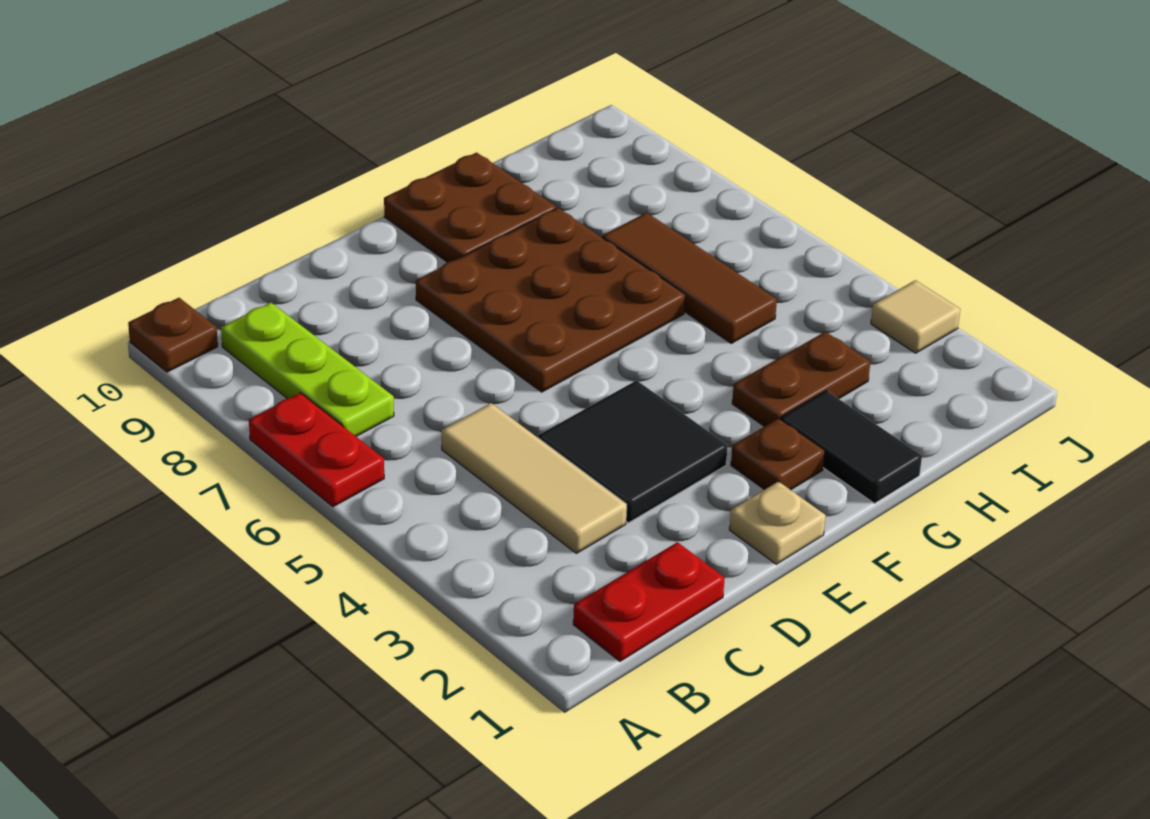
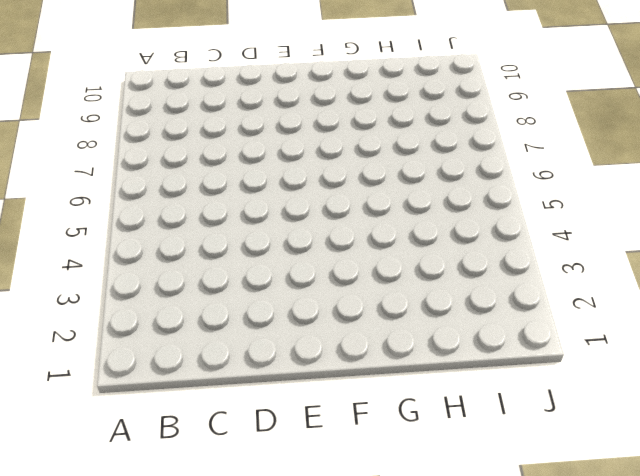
none -> red 1x2 plate [249,393,384,507]
none -> brown 1x1 plate [128,298,218,372]
none -> red 1x2 plate [573,542,725,661]

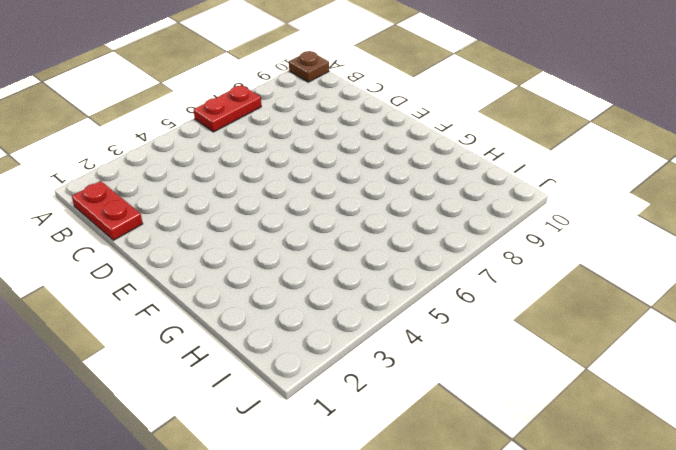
none -> lime 1x3 plate [221,303,394,436]
none -> tan 1x3 tile [442,403,627,553]
none -> black 2x2 tile [538,380,728,523]

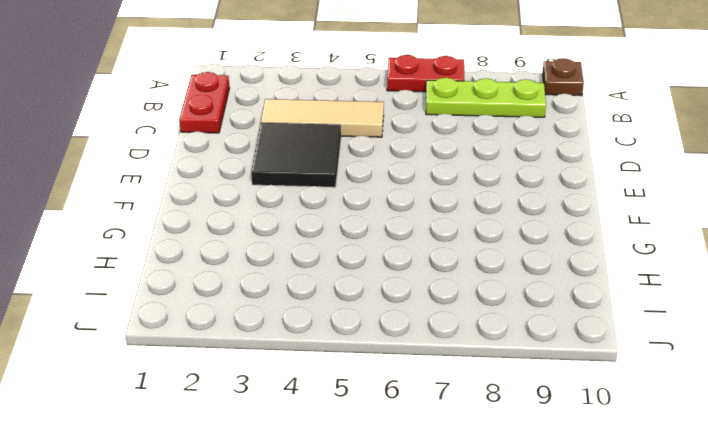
none -> tan 1x1 plate [729,481,826,564]
none -> brown 3x3 plate [416,208,685,392]
none -> brown 1x1 plate [731,418,825,490]

